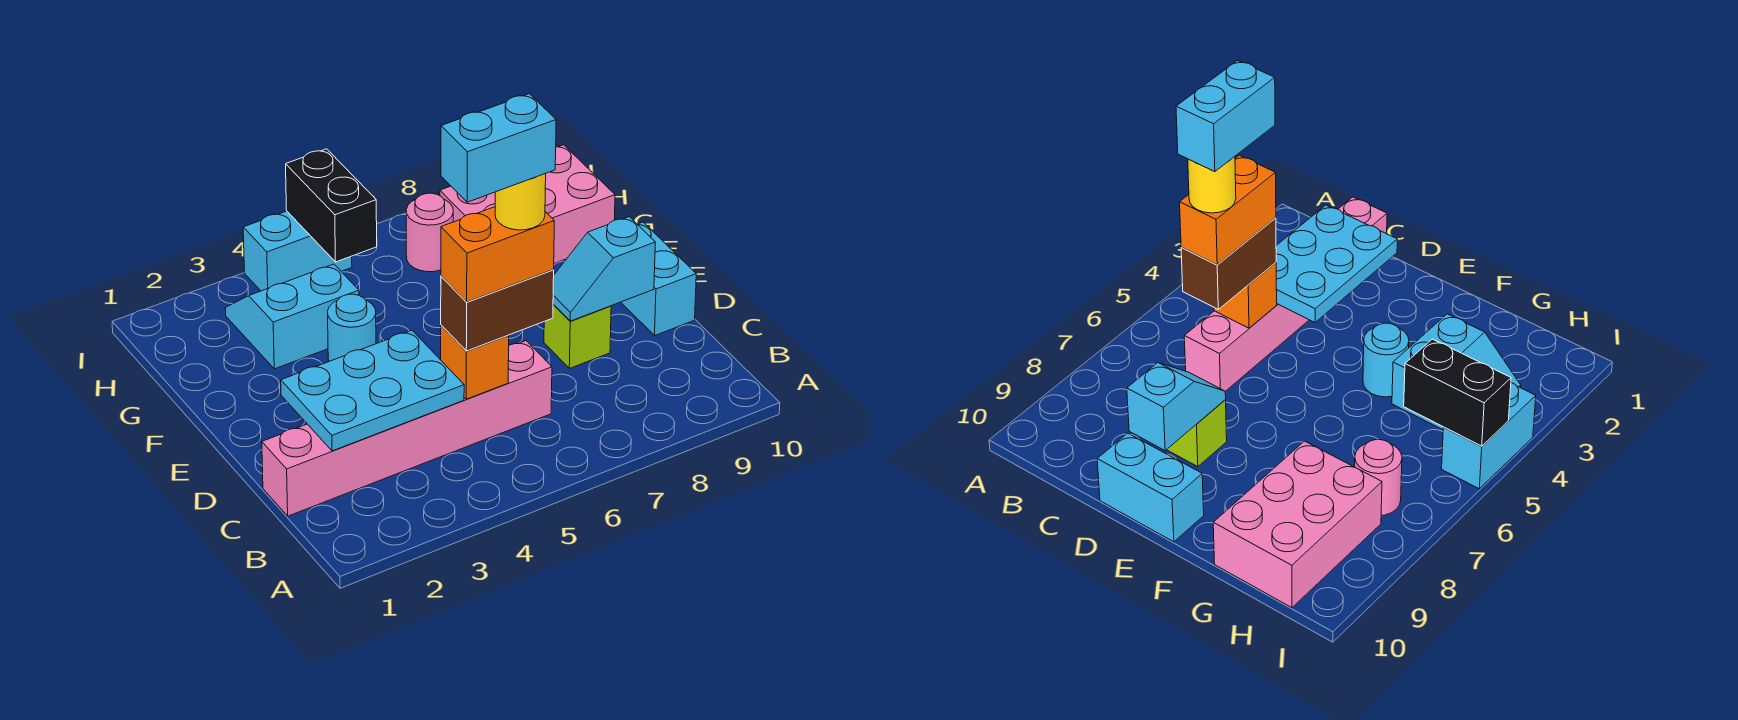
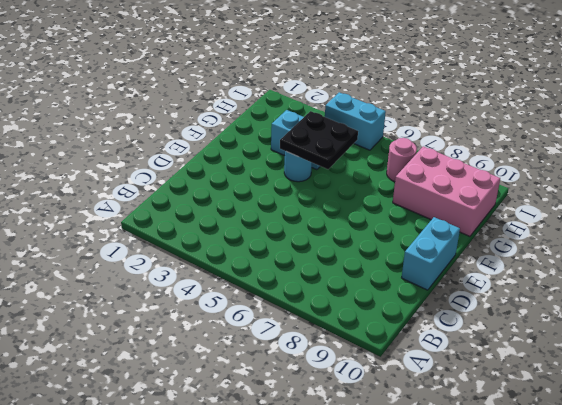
black 2x2 plate [280,111,358,169] -> none
none -> pink 1x6 brick [262,341,552,516]
none -> lime 1x1 brick [544,304,611,368]
none -> cyan 2x3 plate [281,330,464,451]

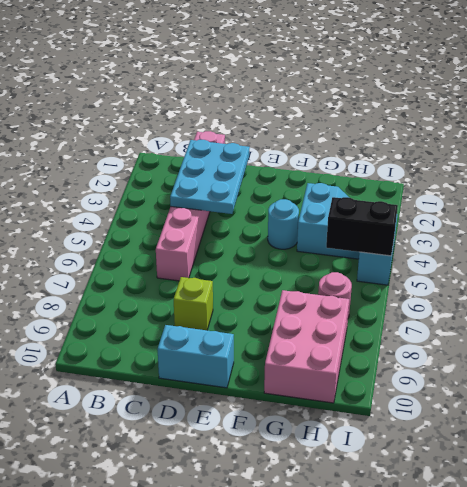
none -> orange 1x1 brick [441,325,509,399]
none -> cyan 1x2 slope [553,217,655,321]
none -> brown 1x2 brick [441,270,554,351]

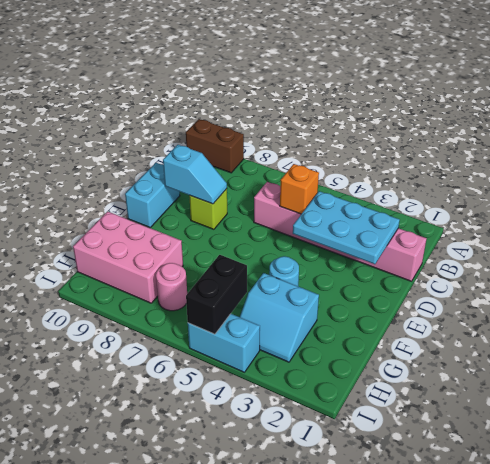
brown 1x2 brick [186,119,244,173] -> brown 1x2 brick moved to [441,270,554,351]
none -> orange 1x2 brick [441,207,554,302]
none -> yellow 1x1 round brick [495,174,546,230]
none -> cyan 1x2 brick [441,94,556,202]

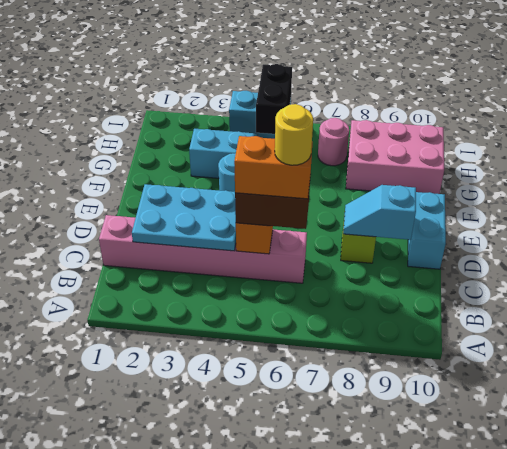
none -> cyan 1x2 brick [441,94,556,202]

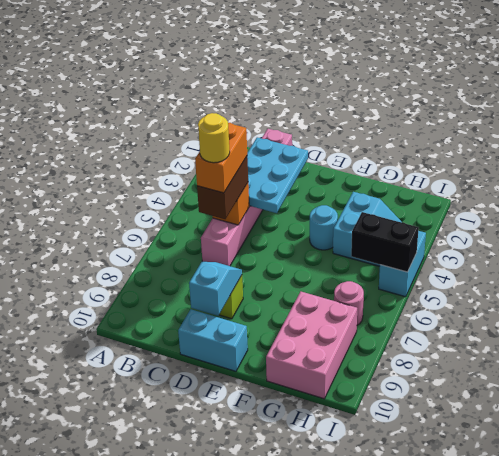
none -> cyan 1x2 brick [441,94,556,202]

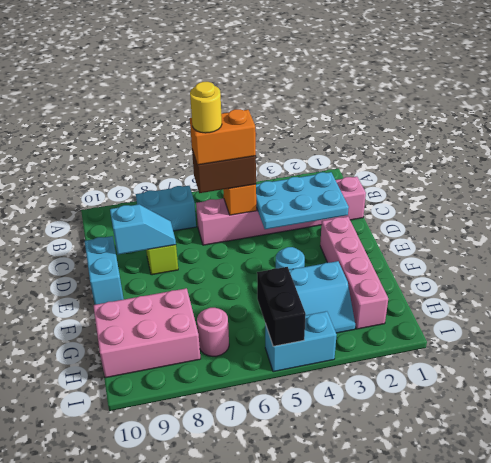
cyan 1x2 brick [136,186,196,231] -> cyan 1x2 brick moved to [441,94,556,202]
pink 1x4 brick [320,217,388,329] -> none

